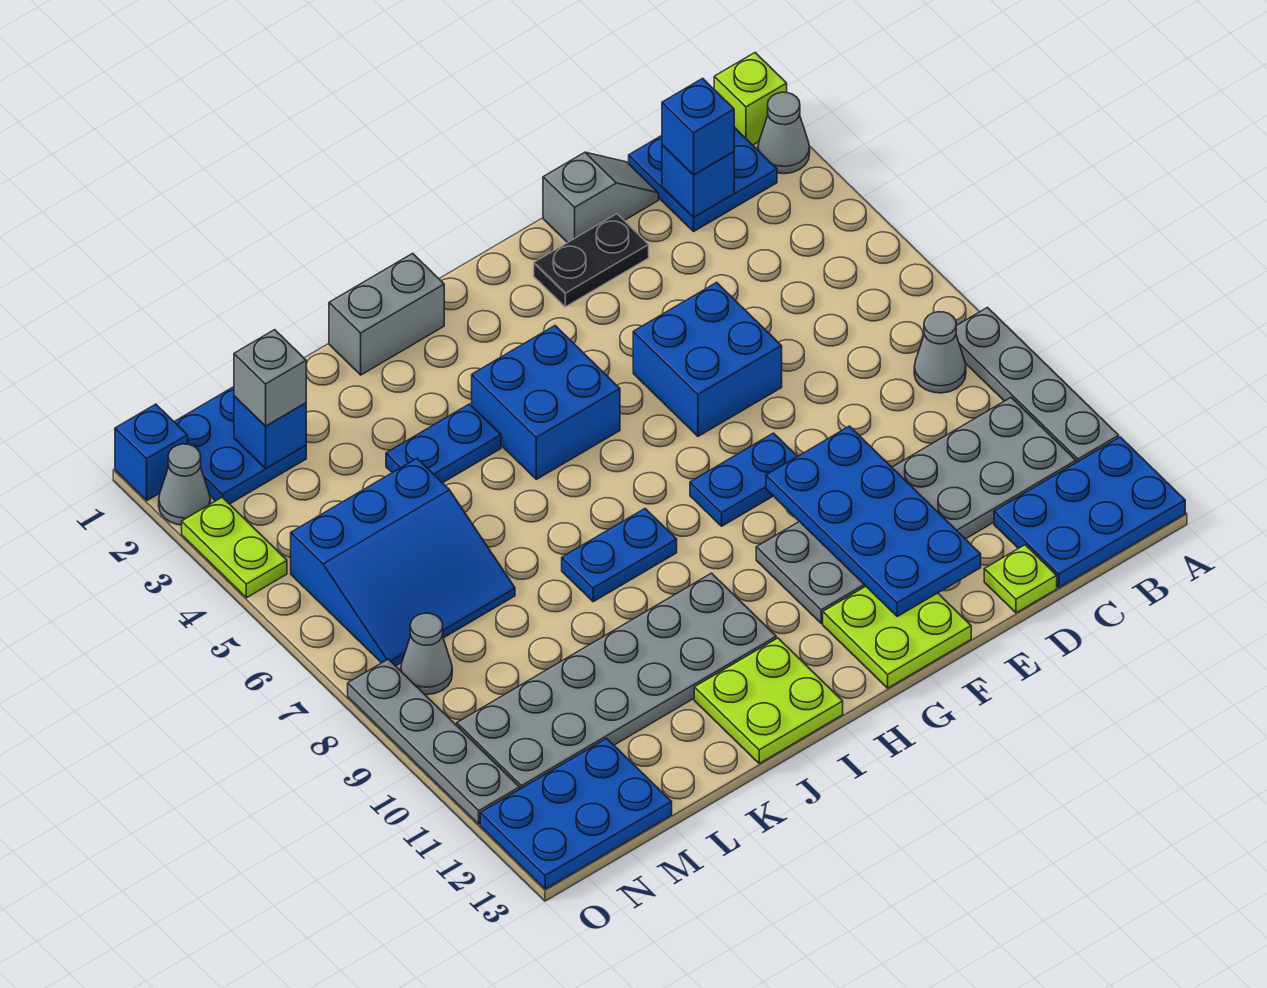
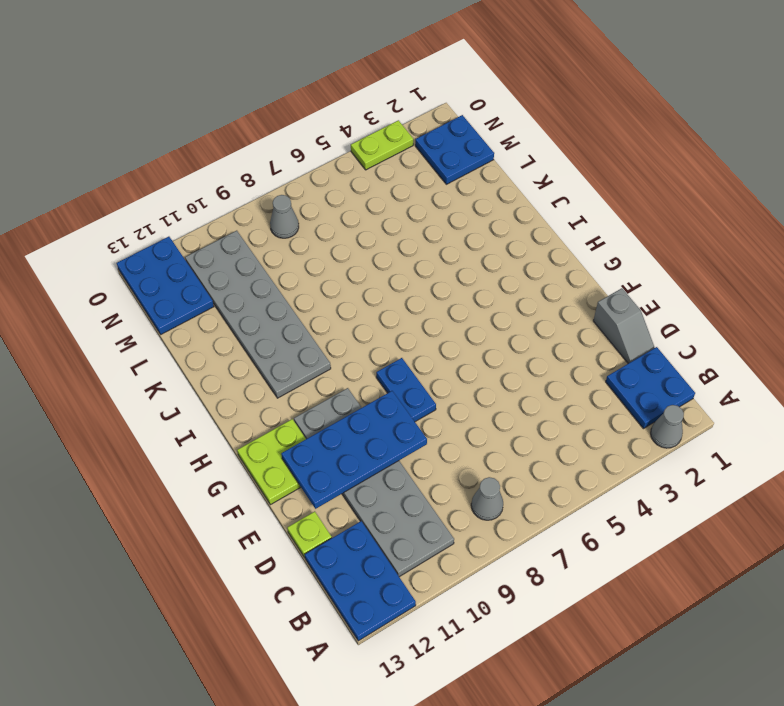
none -> lime 1x1 brick [714,53,787,145]
none -> grey 1x4 plate [956,308,1119,463]
none -> black 1x2 plate [534,214,649,307]
none -> blue 2x2 brick [633,282,782,436]

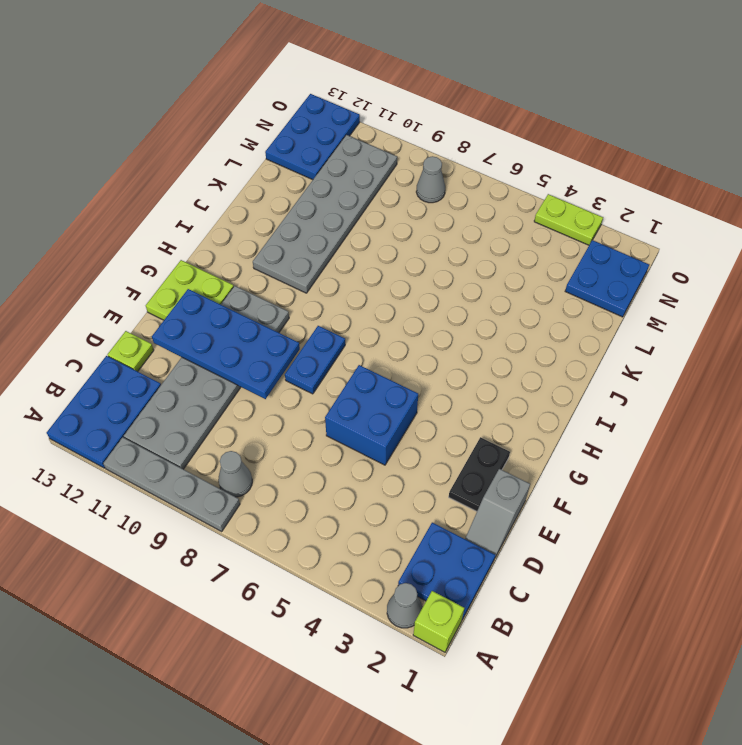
none -> blue 2x2 brick [472,326,620,479]
none -> grey 1x2 brick [329,253,444,375]
none -> blue 1x2 plate [562,509,677,602]
none -> lime 2x2 plate [694,638,843,763]

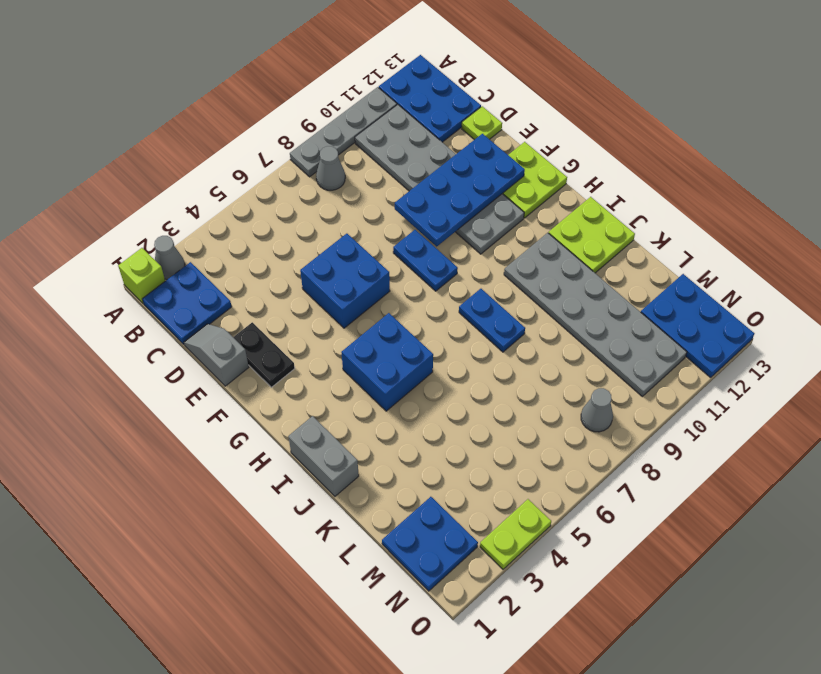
none -> blue 1x2 plate [386,404,501,483]
none -> blue 3x3 slope [291,459,515,666]
none -> blue 1x1 brick [115,404,188,500]
none -> grey 1x1 cone [159,444,210,525]

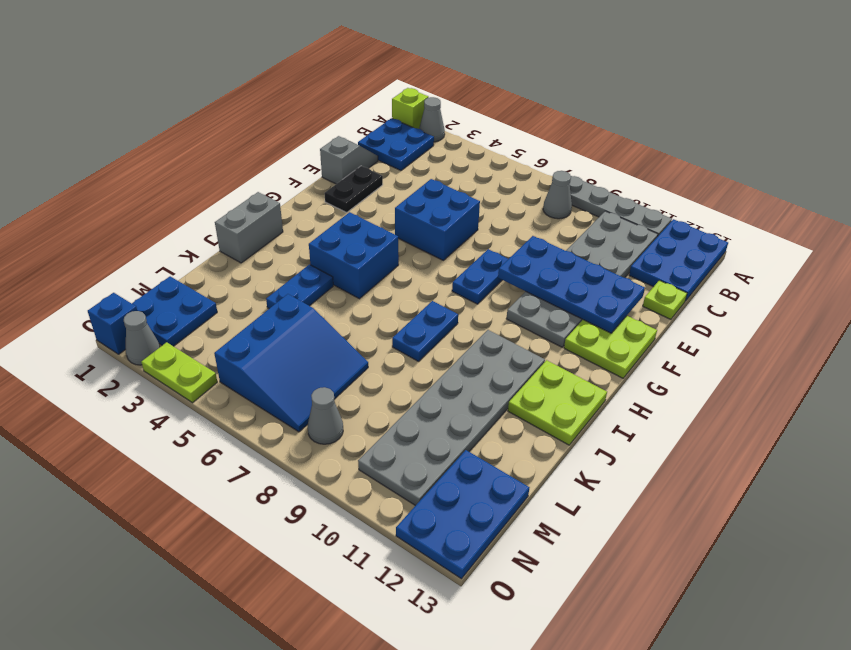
none -> grey 1x4 plate [348,659,520,824]
none -> blue 1x1 brick [662,145,734,217]
none -> blue 1x1 brick [234,396,306,468]
none -> blue 1x1 brick [662,78,734,175]

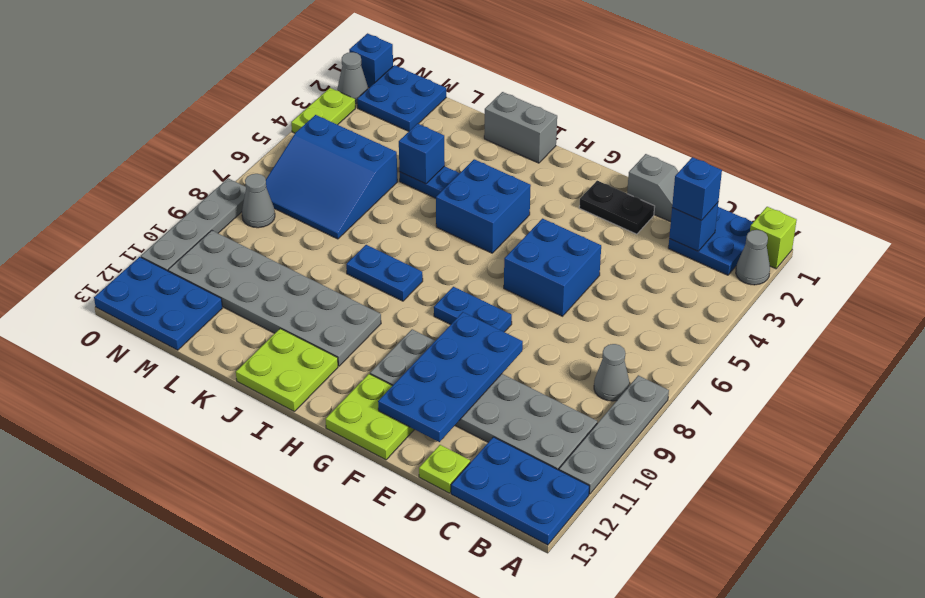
blue 1x1 brick [399,124,445,184] -> blue 1x1 brick moved to [234,396,306,468]
none -> grey 1x1 brick [234,330,306,426]

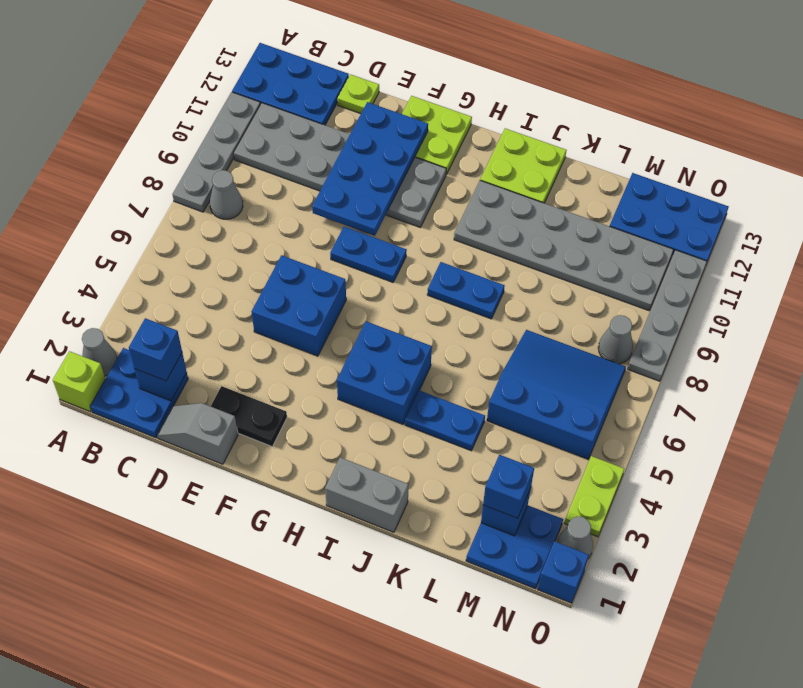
blue 1x1 brick [483,455,534,518] -> grey 1x1 brick [234,330,306,426]

